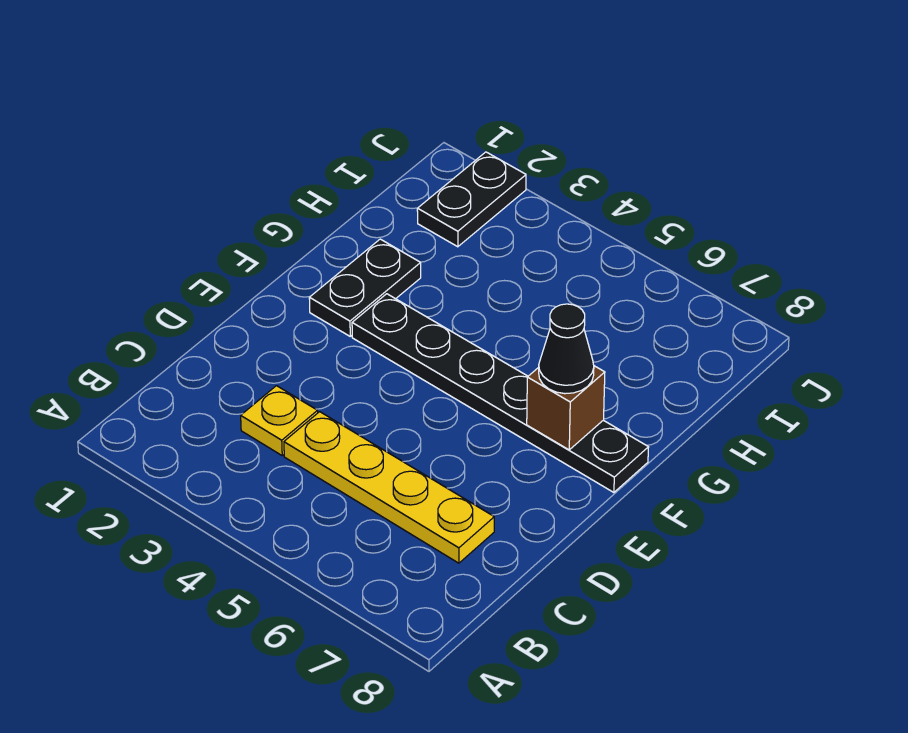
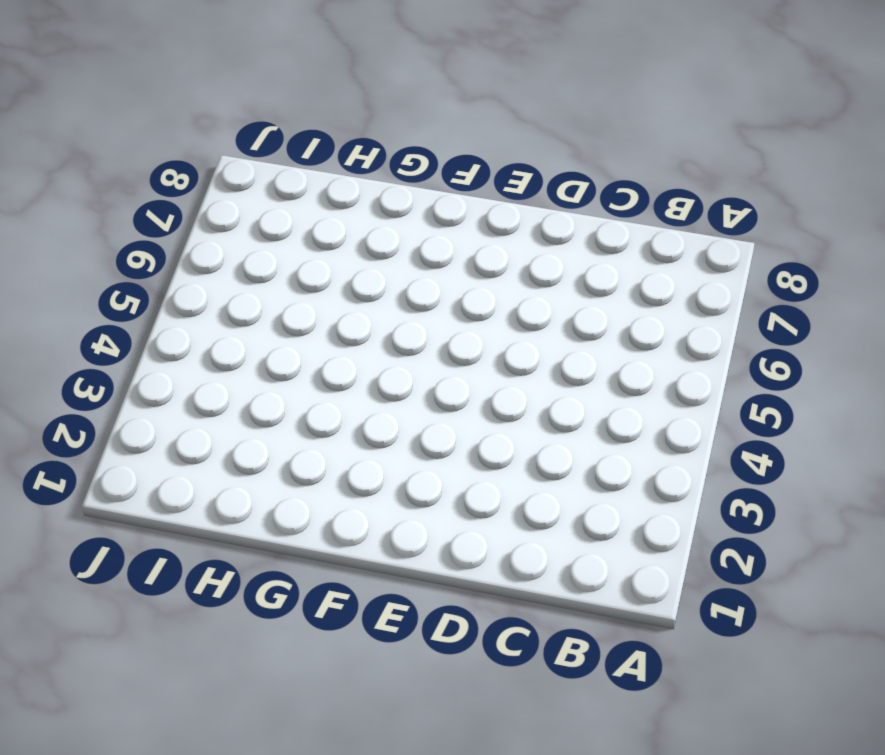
none -> yellow 1x1 plate [241,386,318,455]
none -> yellow 1x4 plate [284,412,494,563]

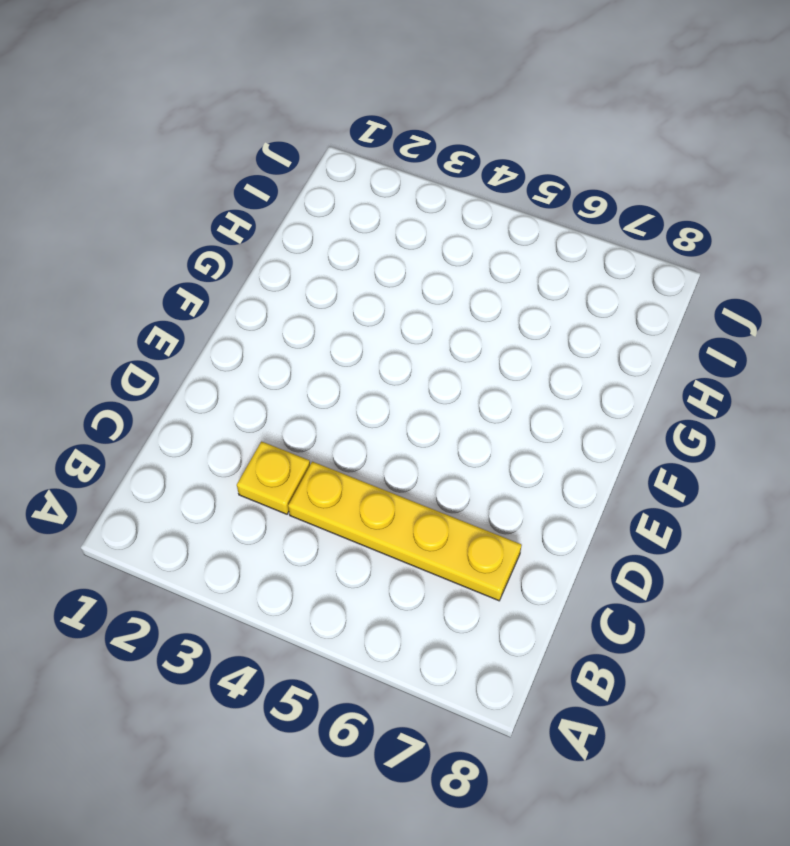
none -> black 1x2 plate [309,239,421,336]
none -> black 1x6 plate [352,294,649,492]

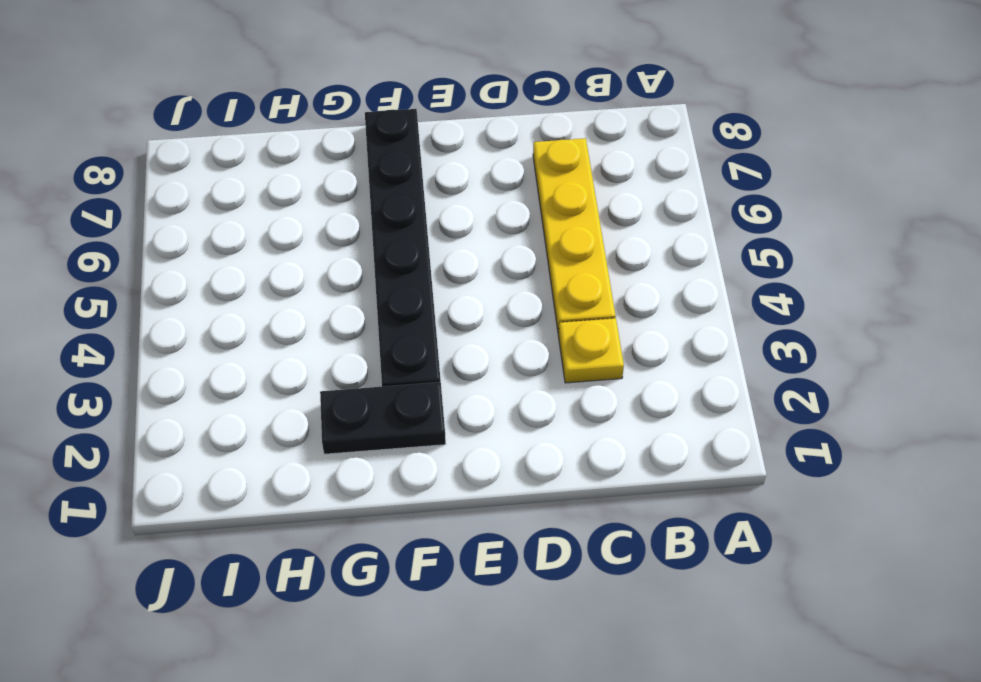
none -> black 1x2 plate [417,152,526,247]
none -> brown 1x1 brick [527,366,605,450]

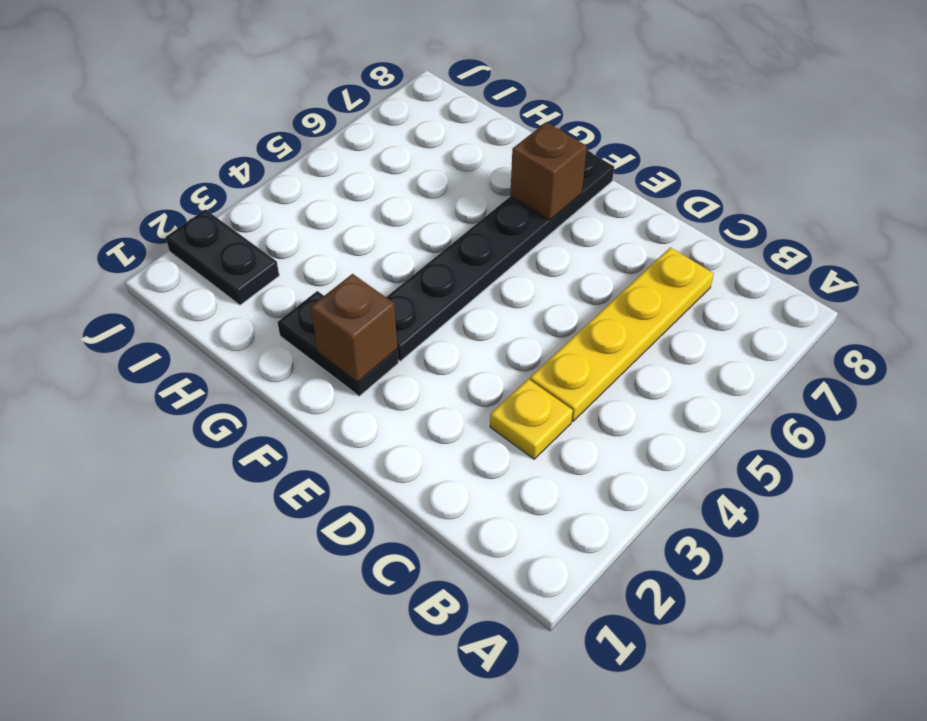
brown 1x1 brick [311,274,397,382] -> none
none -> black 1x1 cone [539,304,594,394]

